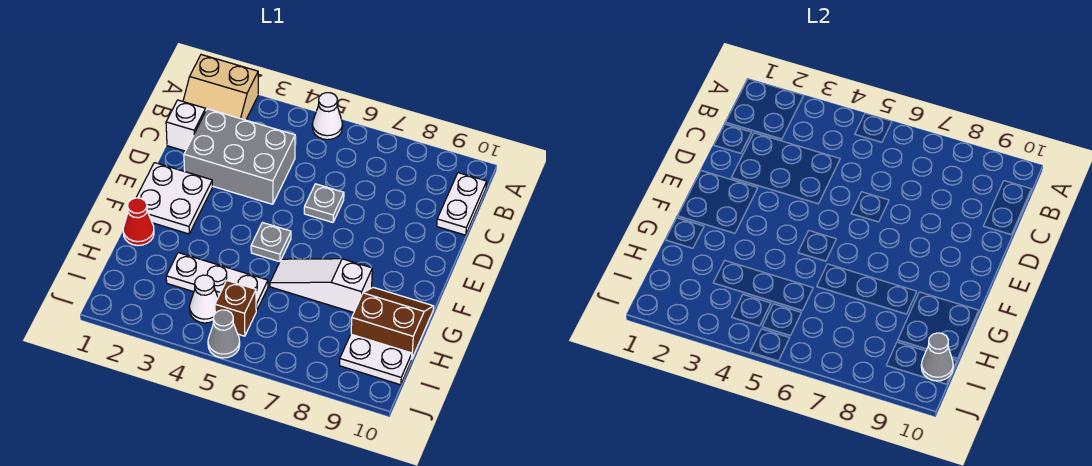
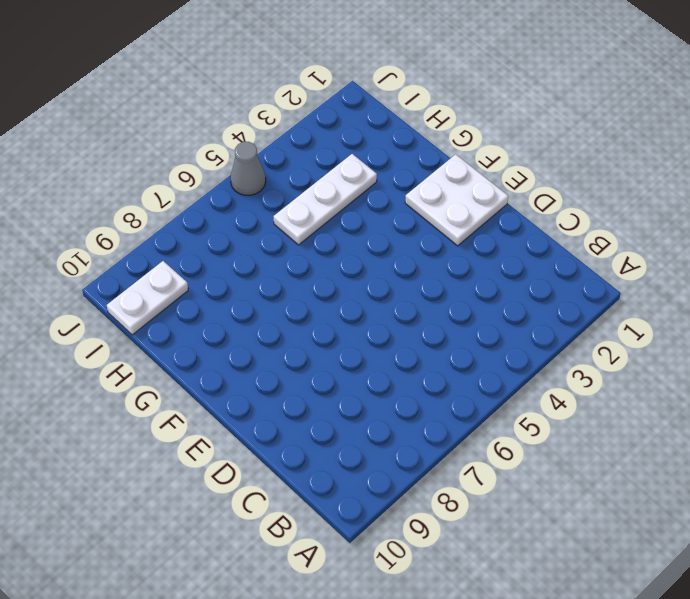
none -> tan 2x2 slope [183,55,258,120]
none -> white 1x1 cone [312,93,343,140]
none -> white 1x2 plate [437,173,487,235]

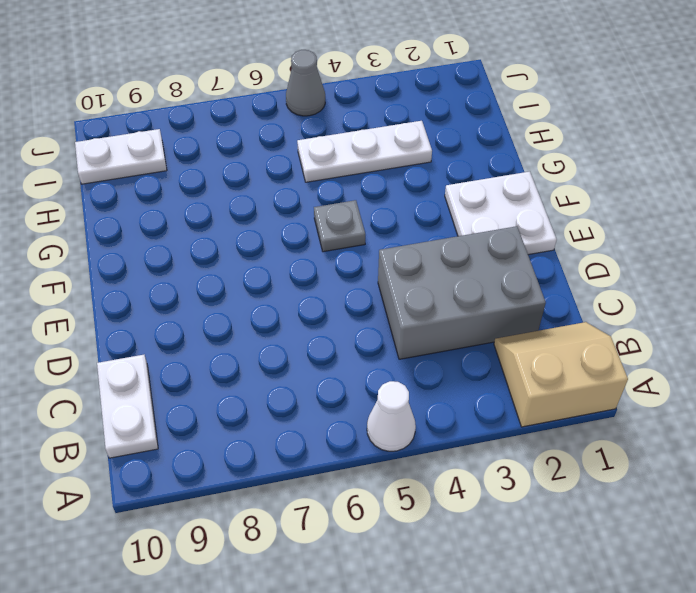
none -> white 1x1 brick [166,100,206,151]
none -> grey 1x1 plate [304,184,344,222]
none -> red 1x1 cone [123,198,154,246]

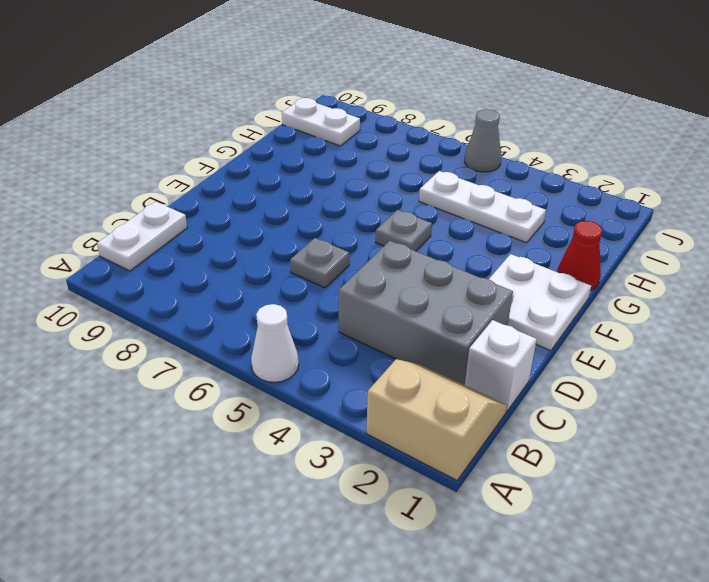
none -> white 1x3 slope [270,259,372,313]
none -> brown 2x2 slope [351,287,434,358]
none -> white 1x1 cone [189,275,218,323]

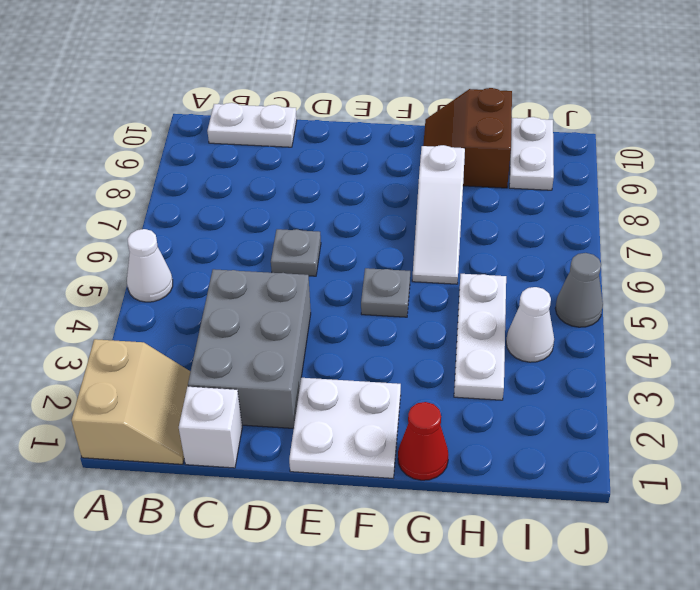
none -> brown 1x1 brick [215,280,256,336]
none -> grey 1x1 cone [921,333,953,381]

